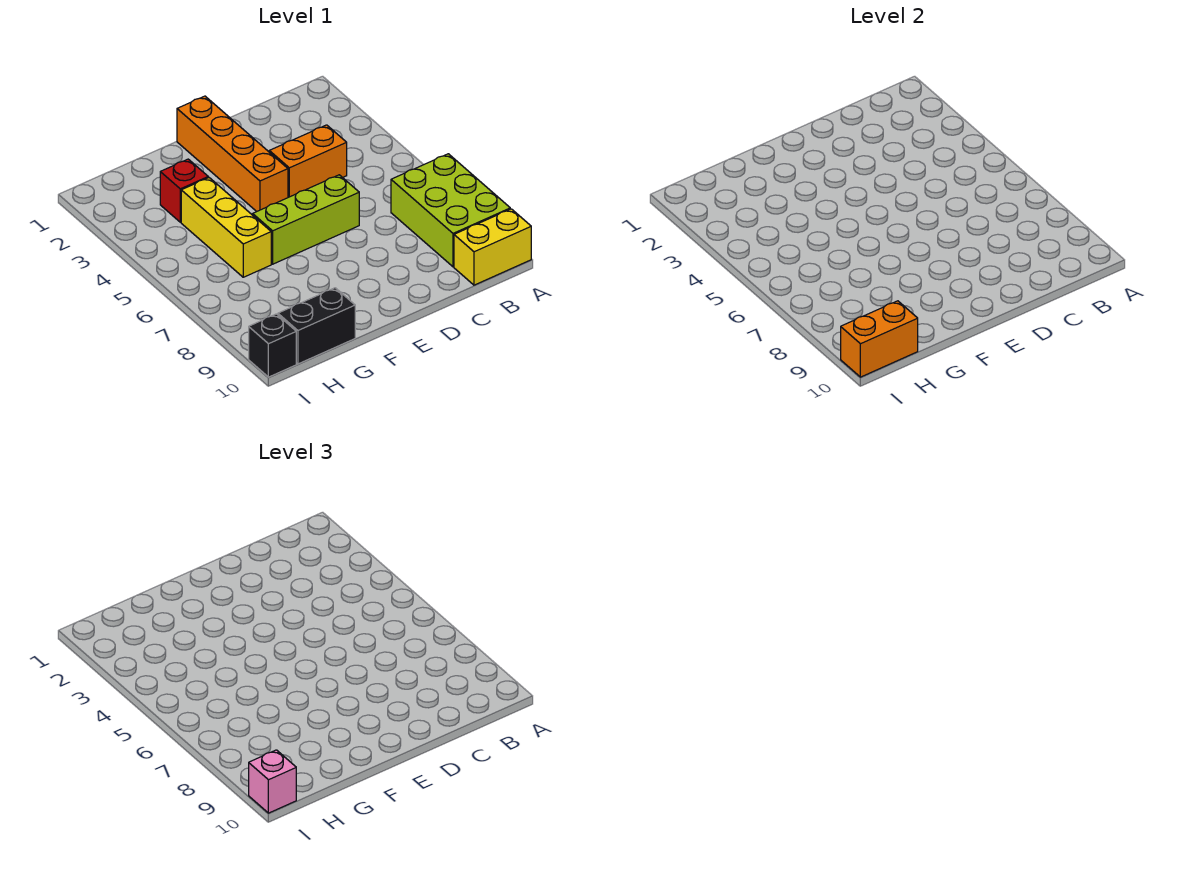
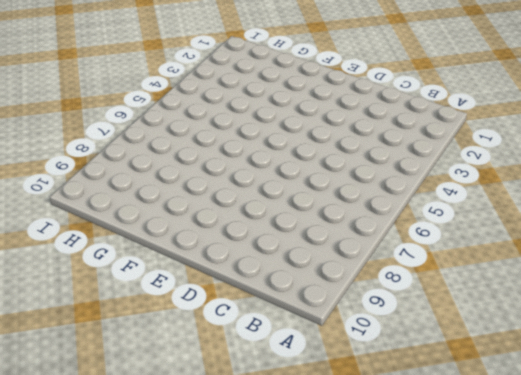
none -> lime 2x3 brick [391,154,510,267]
none -> yellow 1x2 brick [454,209,531,285]

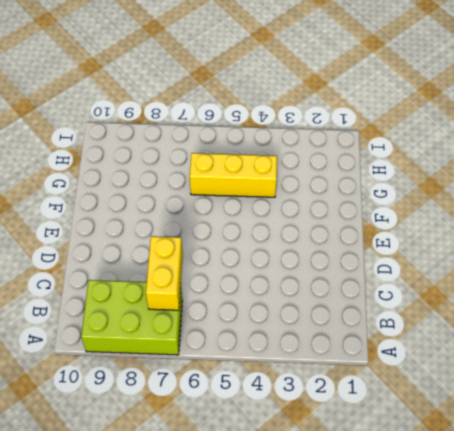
yellow 1x2 brick [146,236,183,310] -> yellow 1x2 brick moved to [454,209,531,285]
none -> orange 1x2 brick [269,125,347,197]
none -> lime 1x3 brick [253,175,359,264]

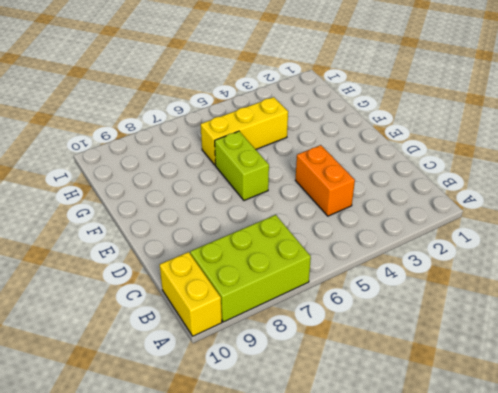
lime 1x2 brick [215,131,269,201] -> lime 1x3 brick [253,175,359,264]
none -> orange 1x4 brick [177,96,288,212]
none -> red 1x1 brick [160,159,208,222]

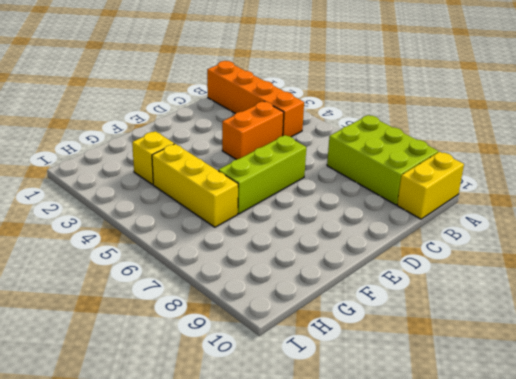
orange 1x4 brick [207,61,304,137] -> orange 1x4 brick moved to [177,96,288,212]
yellow 1x1 brick [132,131,174,185] -> red 1x1 brick [160,159,208,222]
none -> black 1x2 brick [278,288,355,364]
none -> black 1x1 brick [249,314,296,377]

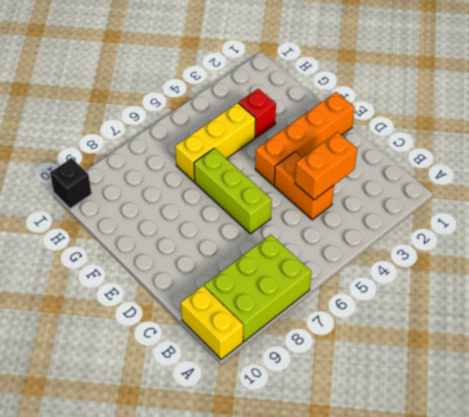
orange 1x2 brick [295,132,357,200] -> orange 1x2 brick turned to [841,301,918,377]
none -> black 1x2 brick [278,288,355,364]
none -> pink 1x1 brick [249,750,296,813]

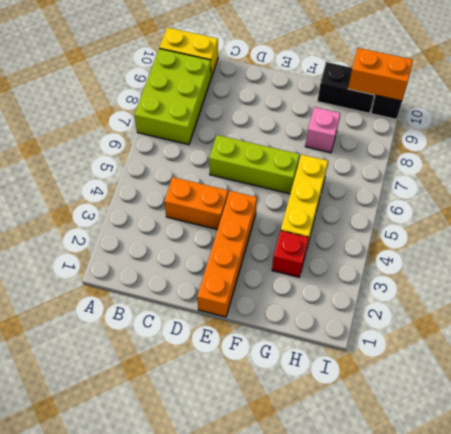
pink 1x1 brick [305,107,340,153] -> pink 1x1 brick moved to [249,750,296,813]

